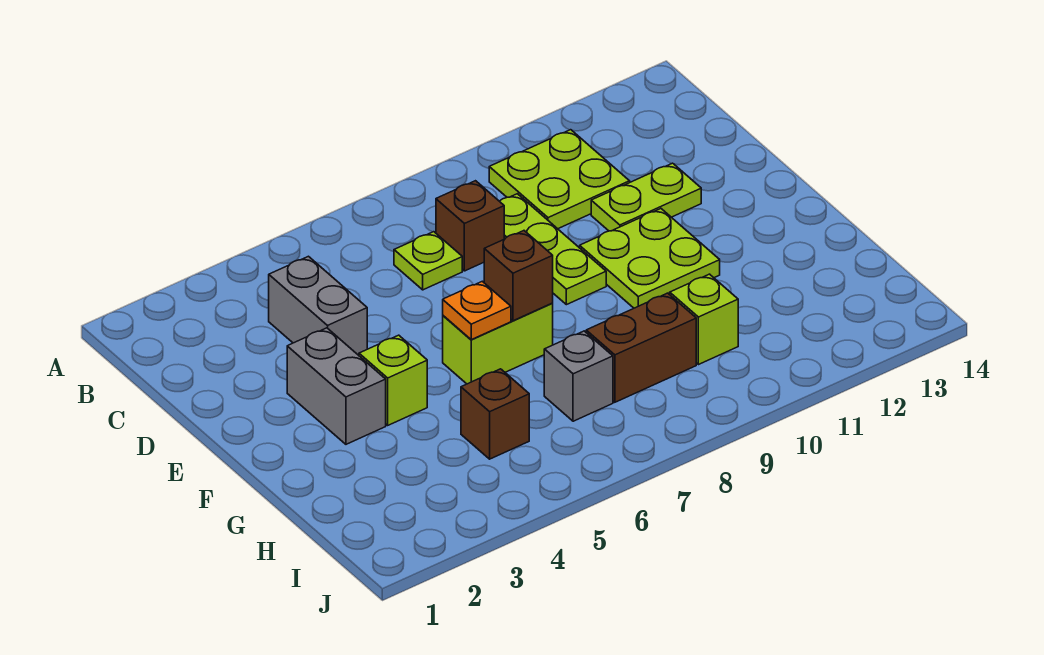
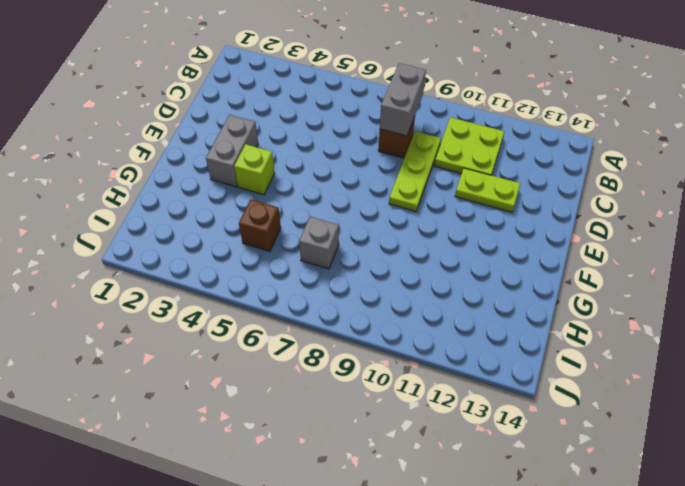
grey 1x2 brick [380,63,426,136] -> grey 1x2 brick moved to [269,256,367,355]
none -> lime 1x1 plate [394,232,462,290]
none -> lime 2x2 plate [580,209,720,308]
none -> lime 1x2 brick [443,303,553,384]

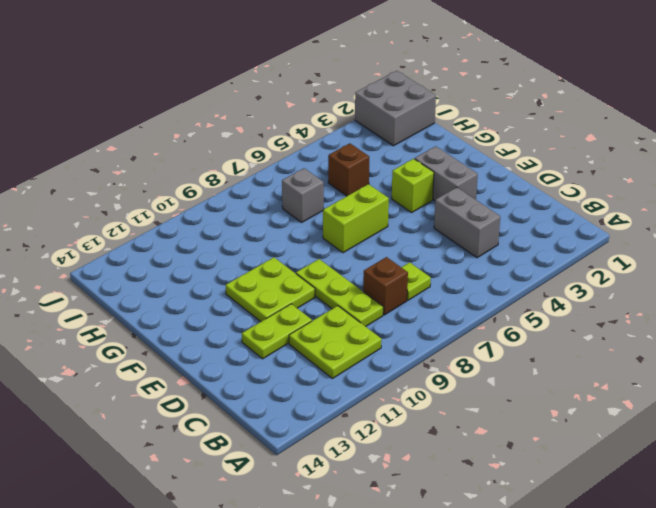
grey 2x2 brick [355,71,436,146] -> none
none -> brown 1x2 brick [586,293,696,402]
none -> lime 1x1 brick [670,274,738,365]
none -> orange 1x1 plate [443,281,511,340]

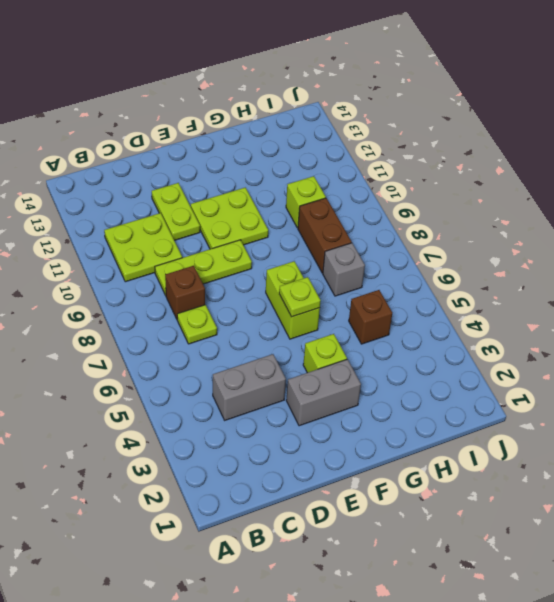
lime 1x1 plate [279,277,321,317] -> orange 1x1 plate [443,281,511,340]
none -> brown 1x1 brick [484,231,553,321]

